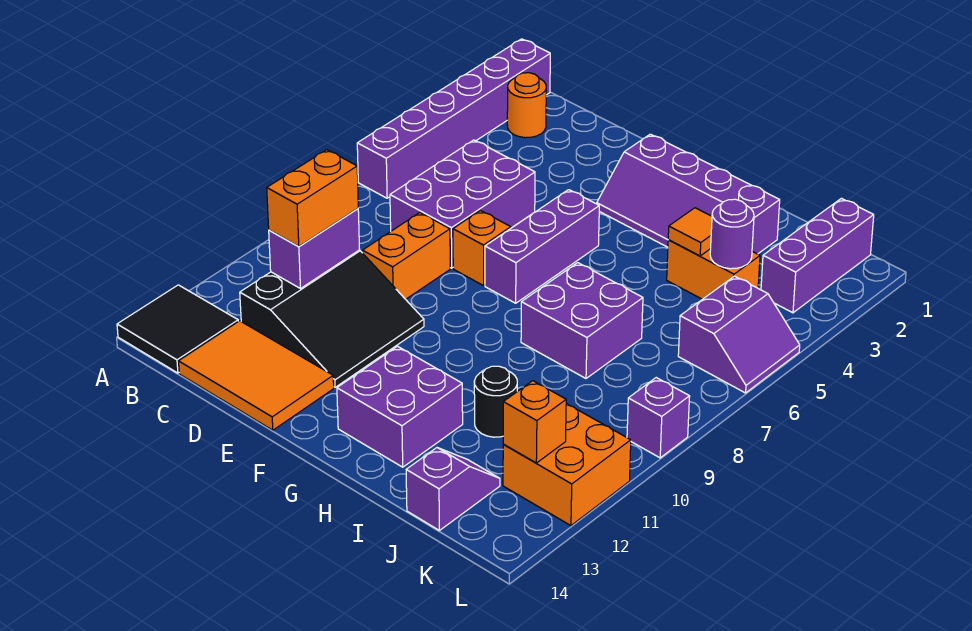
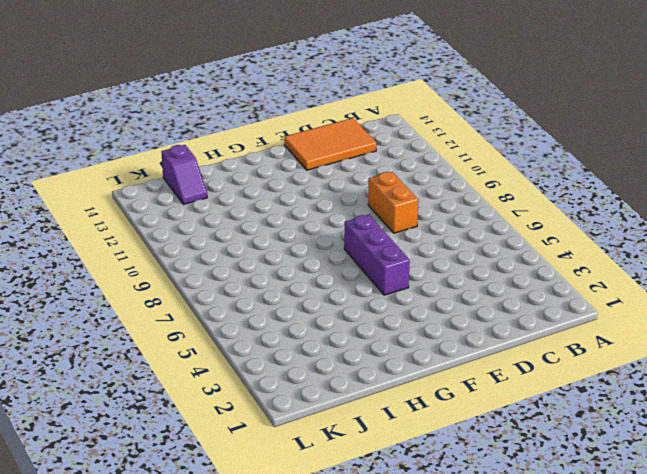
none -> purple 1x6 brick [357,39,550,198]
none -> black 2x2 tile [117,285,238,373]
none -> orange 1x1 round brick [507,73,546,138]

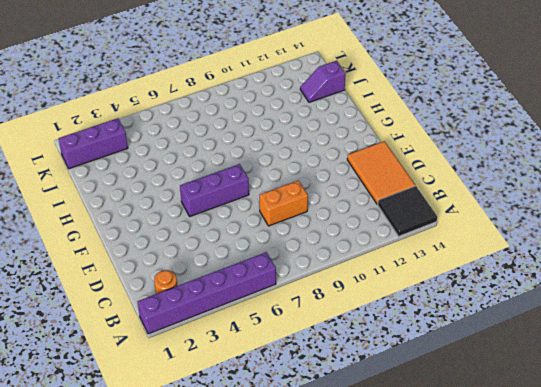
none -> purple 2x3 brick [390,140,535,268]
none -> black 3x3 slope [240,250,424,387]
none -> orange 1x1 brick [453,210,511,286]

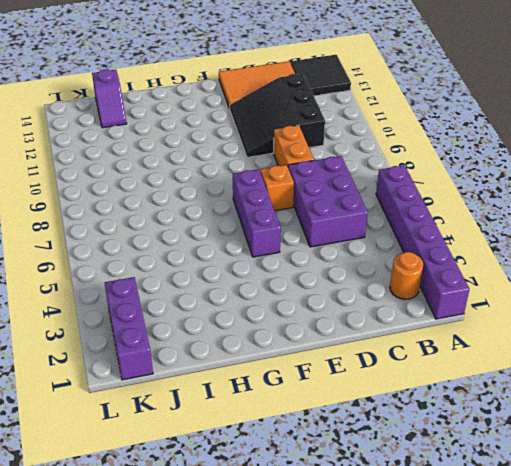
none -> purple 2x4 slope [597,134,780,254]
none -> purple 2x2 brick [337,346,463,467]
none -> purple 2x2 brick [521,263,643,378]

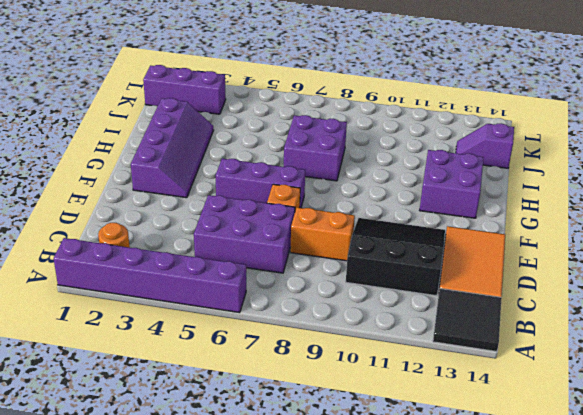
none -> orange 1x2 brick [667,240,760,299]
none -> black 1x1 round brick [474,366,517,437]
none -> purple 2x2 slope [678,276,800,393]

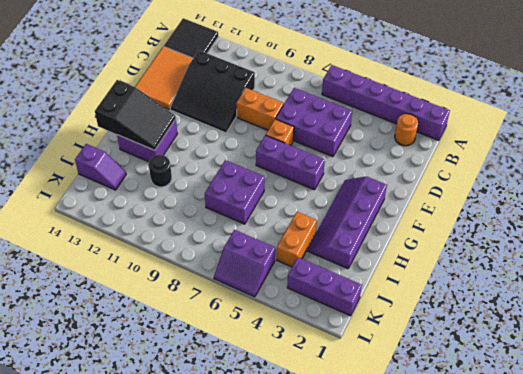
black 2x3 slope [95,80,176,150] -> none
none -> orange 2x2 brick [503,404,631,526]
none -> purple 1x1 brick [627,378,690,458]
none -> purple 1x2 brick [269,209,360,288]

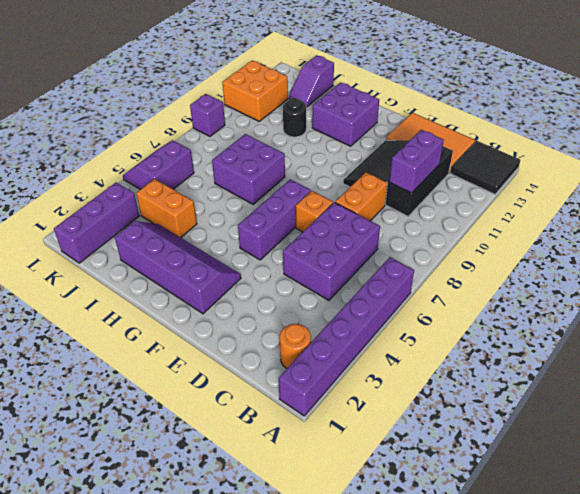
none -> orange 1x1 tile [668,208,712,256]
none -> purple 1x1 round brick [710,199,754,269]
none -> orange 1x1 brick [503,381,566,463]

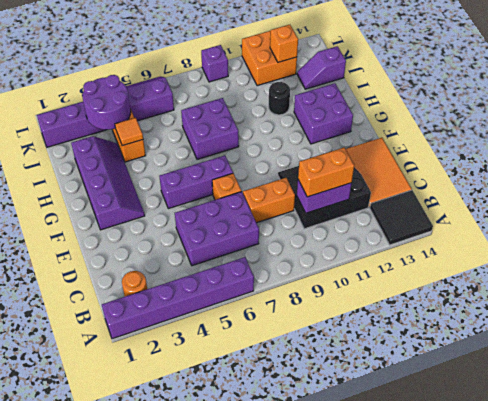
purple 2x2 round brick [83,75,131,130] -> purple 1x1 round brick [710,199,754,269]

